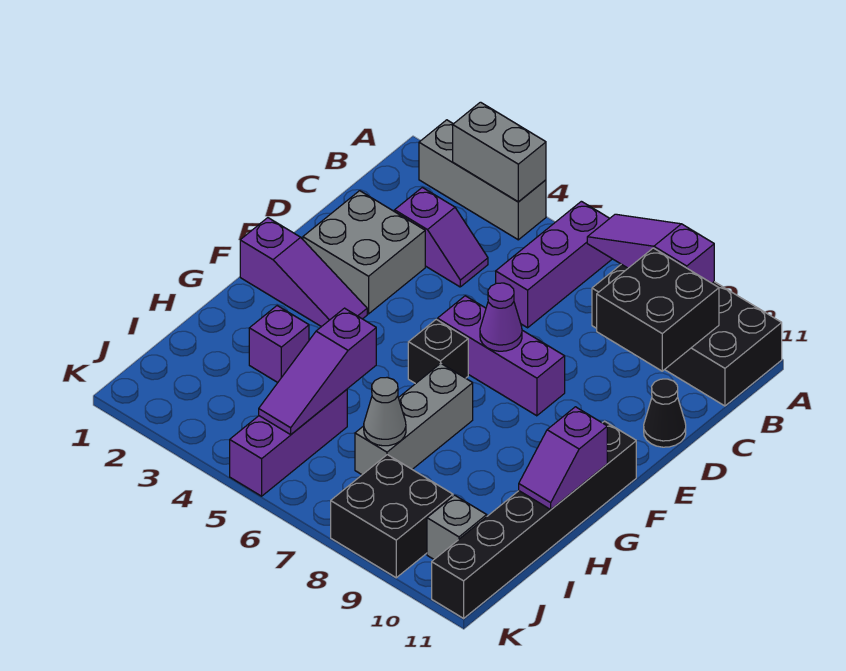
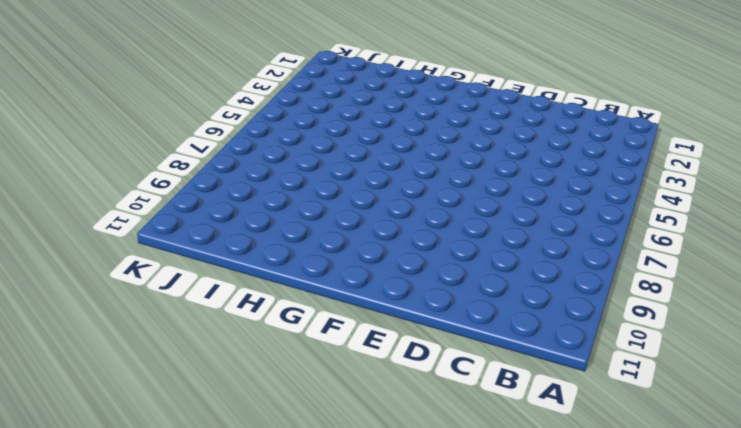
none -> grey 1x3 brick [419,120,546,240]
none -> purple 1x3 brick [496,201,612,328]
none -> black 2x4 brick [592,264,782,406]

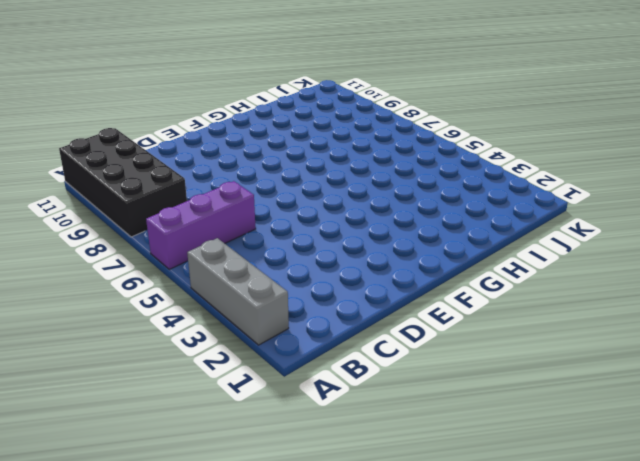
none -> purple 1x2 slope [395,187,488,287]
none -> grey 2x2 brick [303,191,425,314]
none -> black 1x1 cone [644,379,686,447]

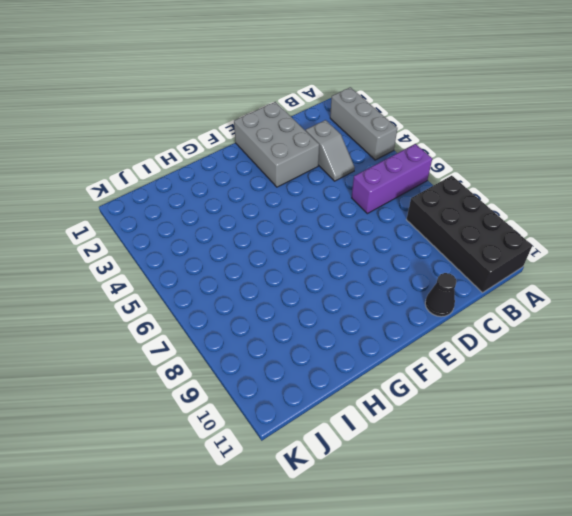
grey 1x2 slope [306,120,355,181] -> purple 1x2 slope [395,187,488,287]
grey 2x3 brick [234,102,319,187] -> grey 2x2 brick [303,191,425,314]
none -> purple 1x3 brick [438,296,565,416]
none -> purple 1x3 slope [240,218,367,327]
none -> black 1x1 brick [408,319,468,384]

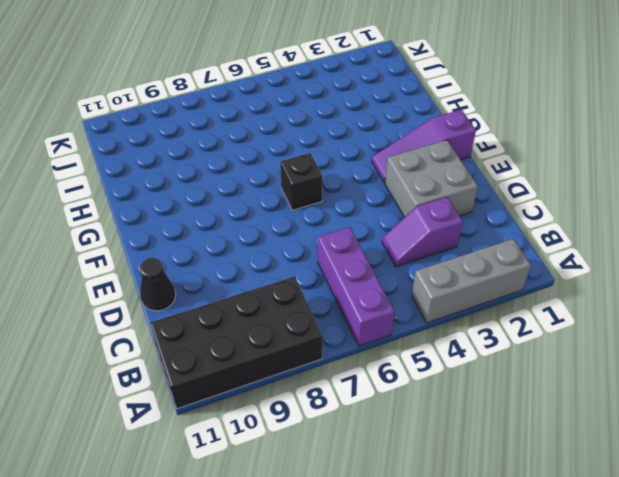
none -> purple 1x3 brick [438,296,565,416]
none -> black 1x6 brick [432,421,636,618]
none -> grey 1x3 brick [355,363,473,475]

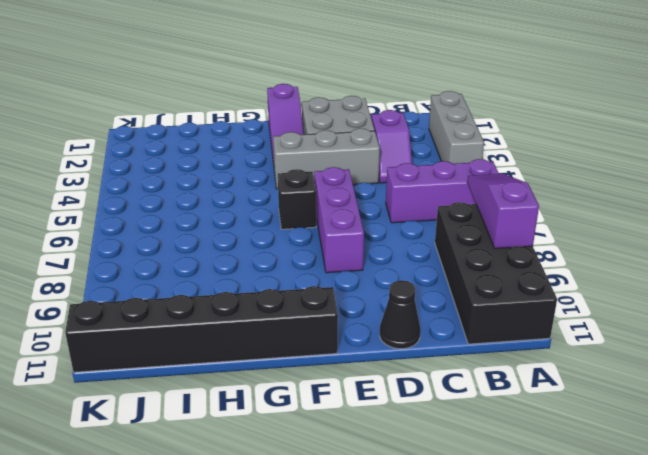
grey 1x3 brick [273,128,380,189] -> grey 1x3 brick moved to [355,363,473,475]
none -> purple 1x1 brick [249,306,309,382]
none -> purple 1x3 brick [230,389,347,496]
none -> black 2x2 brick [331,455,453,578]

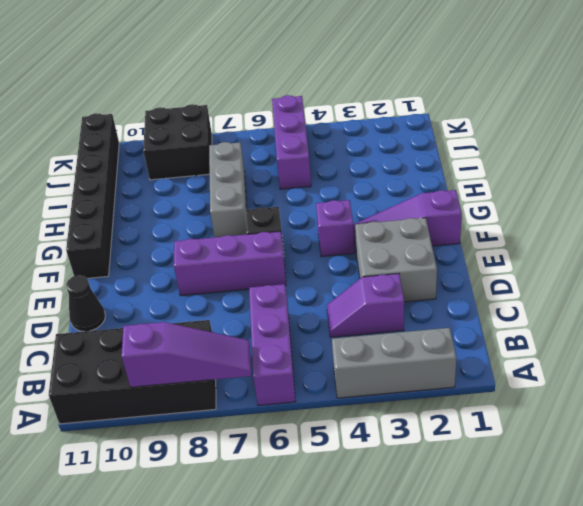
purple 1x1 brick [316,200,354,257] -> purple 1x1 brick moved to [249,306,309,382]
none -> grey 1x1 brick [427,495,487,559]
none -> grey 1x2 brick [453,102,546,202]
none -> black 2x2 brick [597,248,719,371]

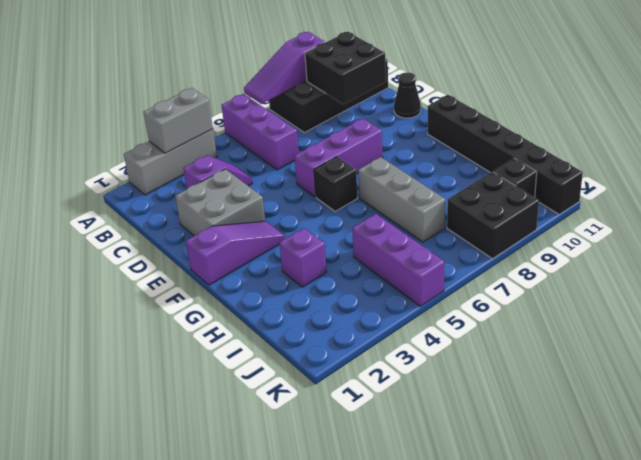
black 1x1 brick [493,158,537,197] -> grey 1x1 brick [427,495,487,559]
none -> purple 1x1 cone [480,283,522,351]
none -> purple 1x2 slope [519,407,607,509]
none -> purple 1x3 slope [259,308,376,435]

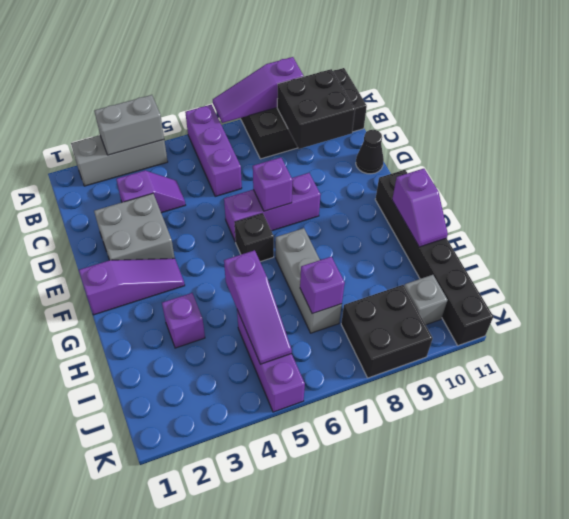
purple 1x1 brick [253,157,292,211] -> purple 1x1 cone [480,283,522,351]
purple 1x1 brick [300,257,345,314] -> grey 1x1 cone [364,378,406,446]

